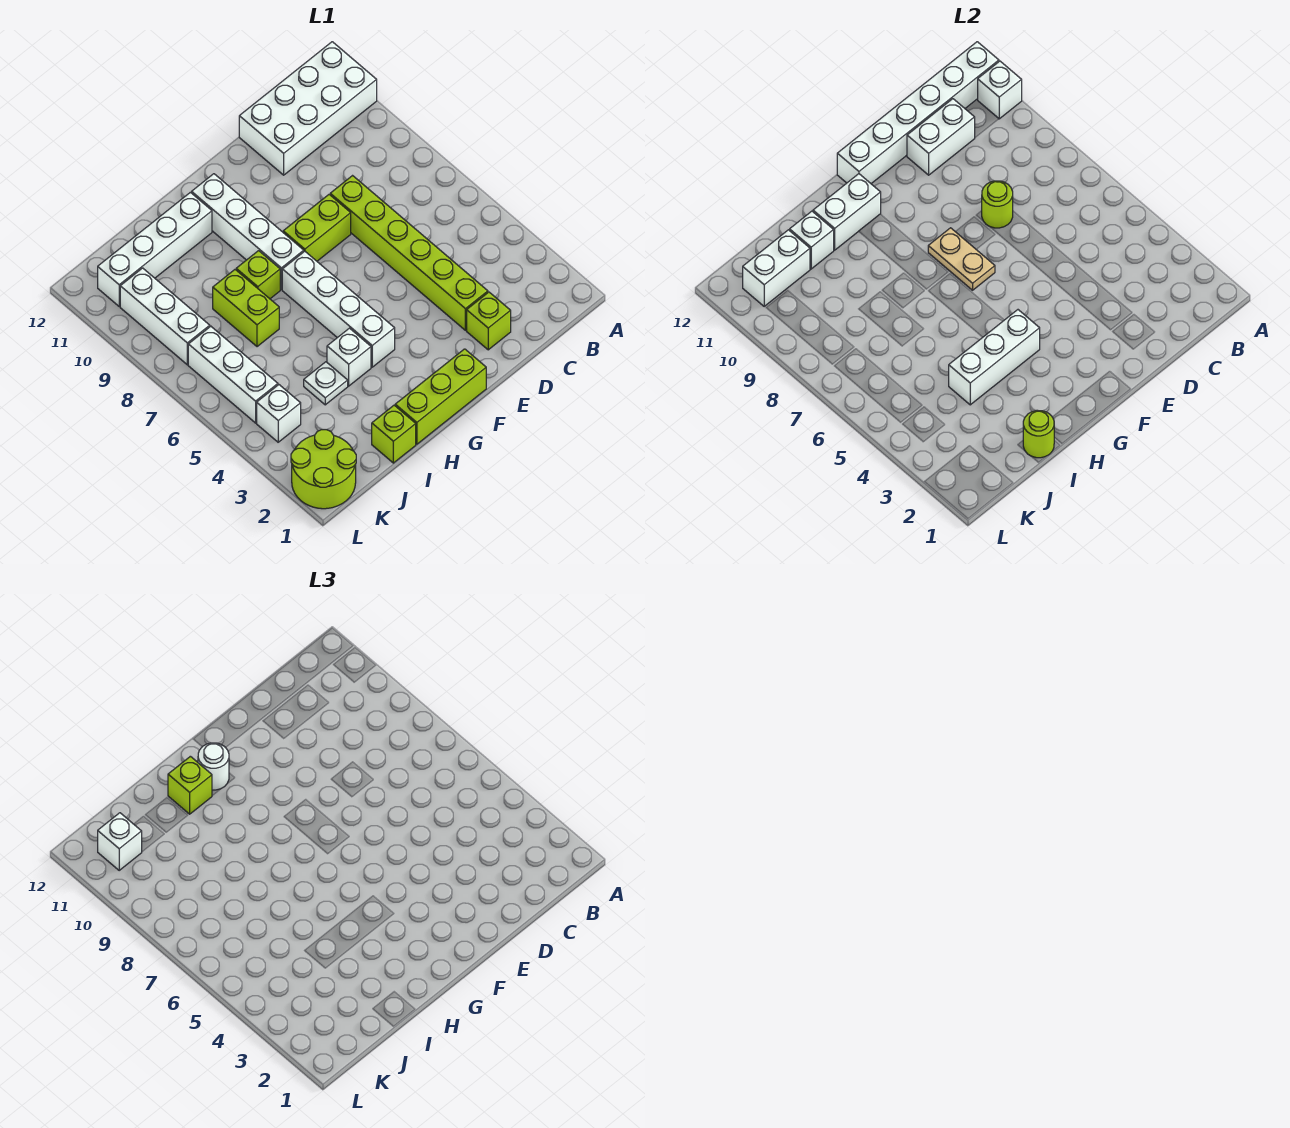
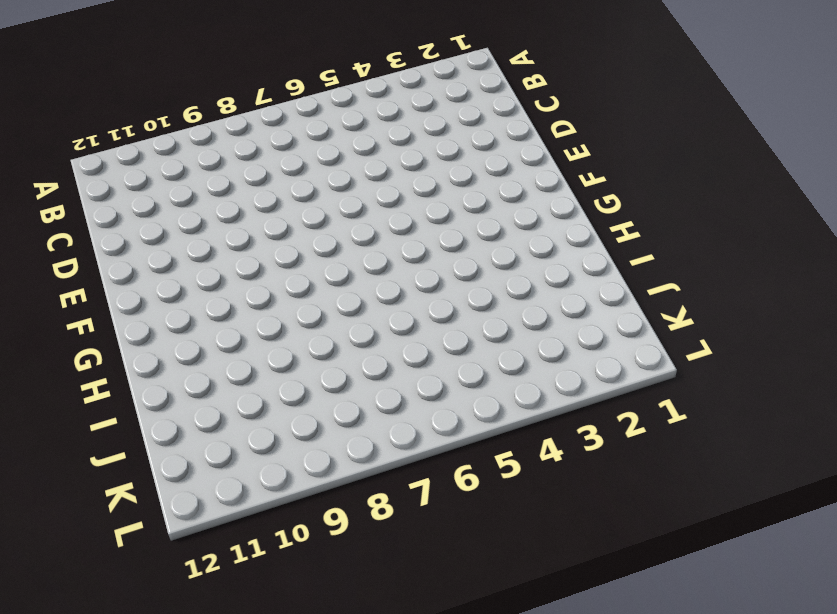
none -> white 2x4 brick [239,42,377,175]
none -> lime 1x1 brick [467,292,511,350]
none -> lime 1x6 brick [330,176,488,330]
none -> lime 1x2 brick [283,195,351,261]

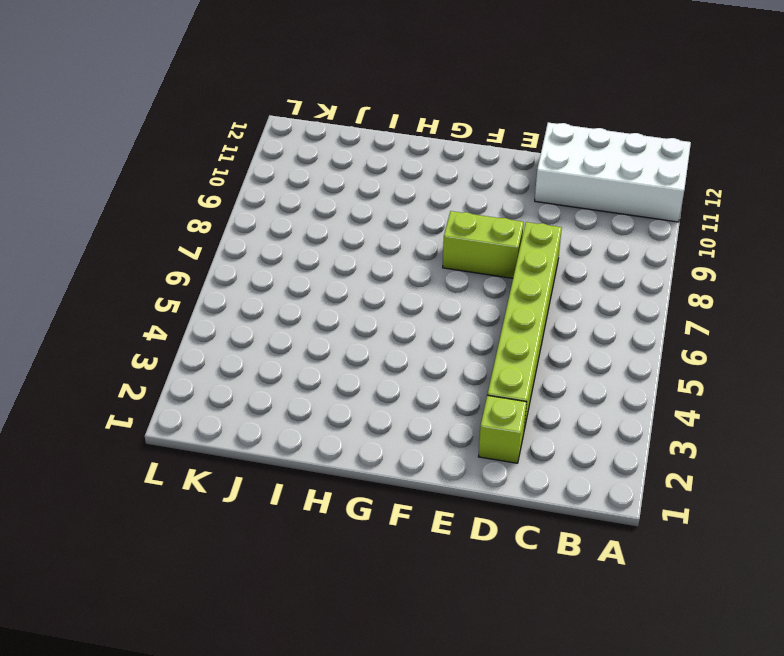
none -> lime 1x3 brick [395,349,486,444]
none -> white 1x4 brick [282,251,395,367]
none -> white 1x4 brick [192,174,304,290]
none -> white 1x1 brick [327,328,371,386]

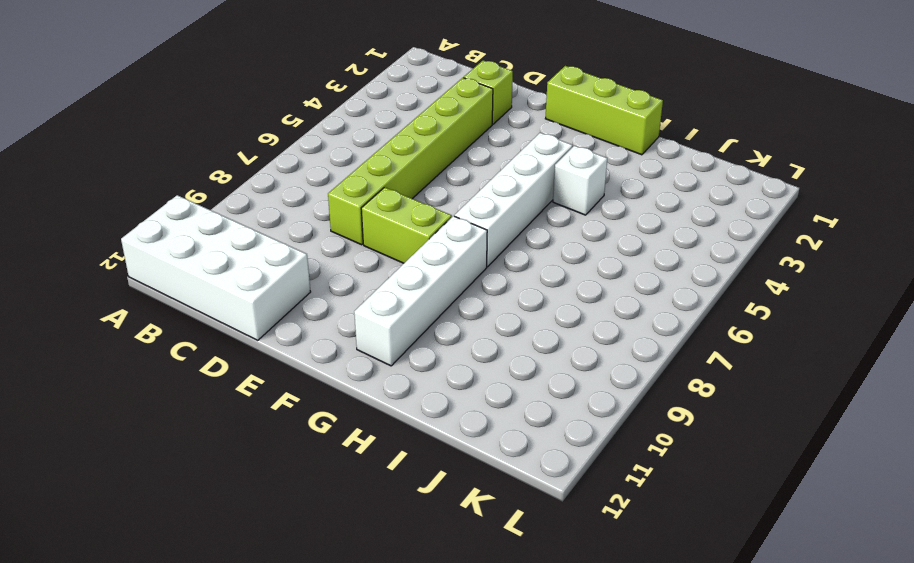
none -> lime 1x1 brick [236,251,280,299]
none -> white 1x4 brick [98,192,212,306]
none -> lime 1x1 brick [372,405,416,463]
none -> white 1x1 plate [304,362,348,405]

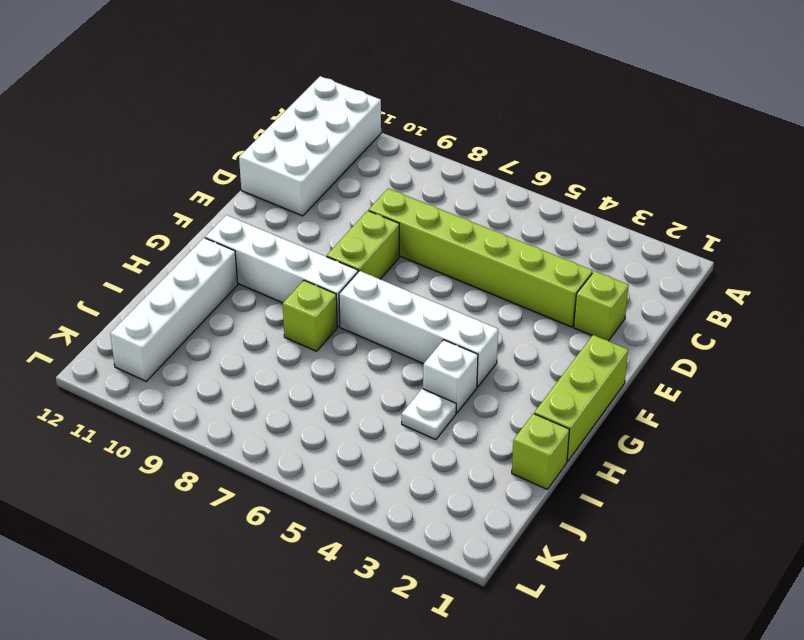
none -> lime 1x2 brick [213,270,279,347]
none -> lime 2x2 round brick [291,430,356,509]
none -> white 1x1 brick [257,385,301,442]
none -> white 1x3 brick [188,326,278,423]

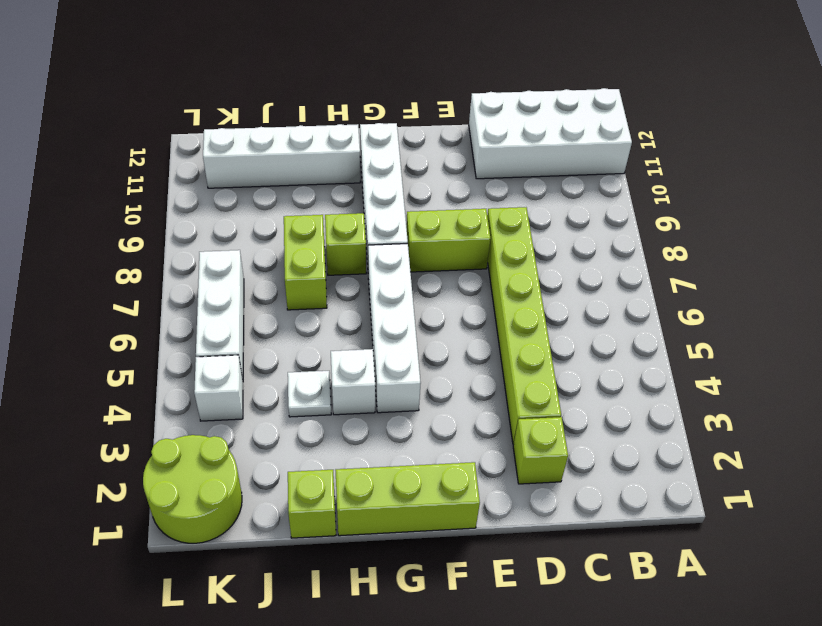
none -> white 1x3 brick [120,268,210,365]
none -> white 1x1 brick [978,61,1022,119]
none -> white 1x6 brick [837,42,999,184]
none -> white 1x2 brick [907,99,975,175]

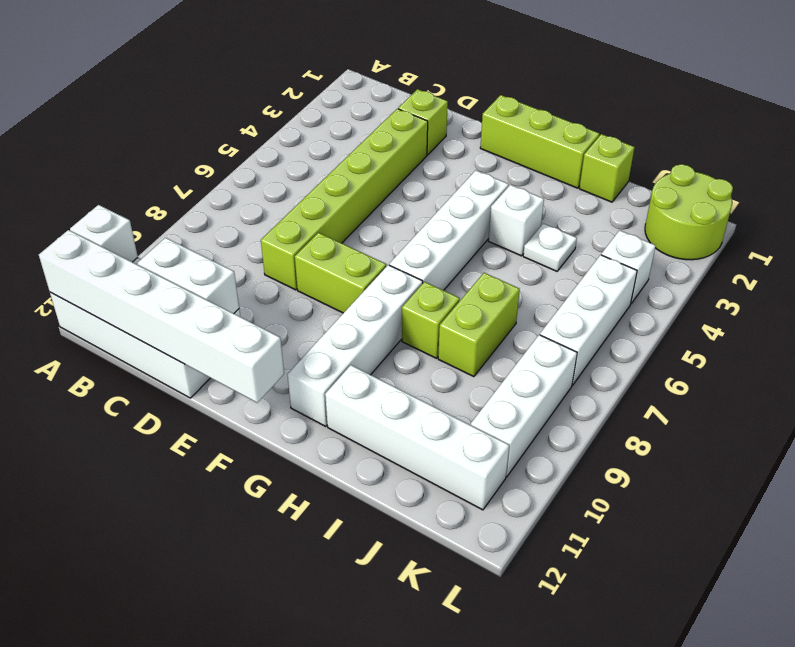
none -> lime 1x1 round brick [982,181,1013,228]
none -> tan 1x2 plate [928,228,995,290]
none -> white 1x3 brick [949,310,1040,405]
none -> white 1x2 brick [813,174,881,250]

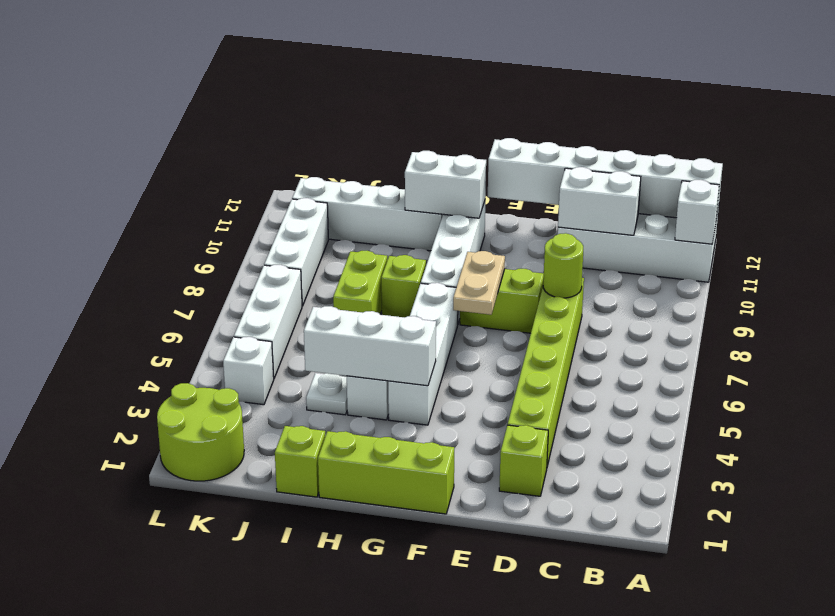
none -> lime 1x1 round brick [1023,410,1054,458]
none -> white 1x1 brick [790,211,834,269]
none -> white 1x2 brick [743,230,810,306]
none -> white 1x1 round brick [198,743,229,790]

